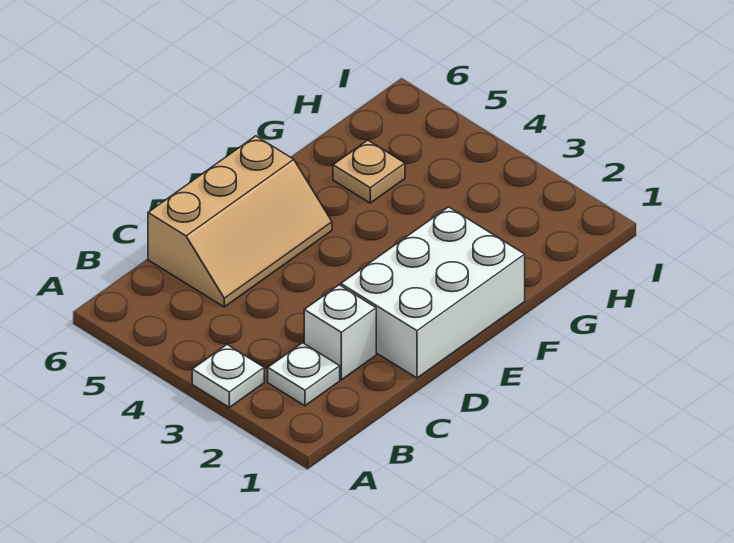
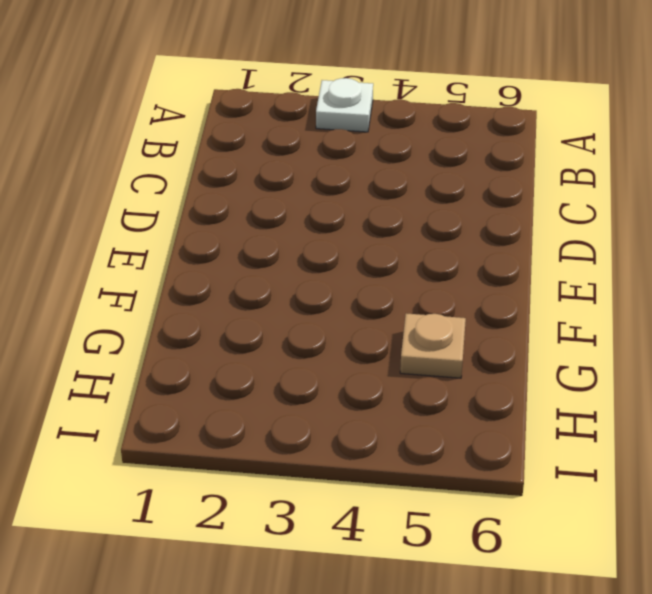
none -> white 1x1 plate [268,343,340,406]
none -> white 1x1 brick [304,285,376,380]

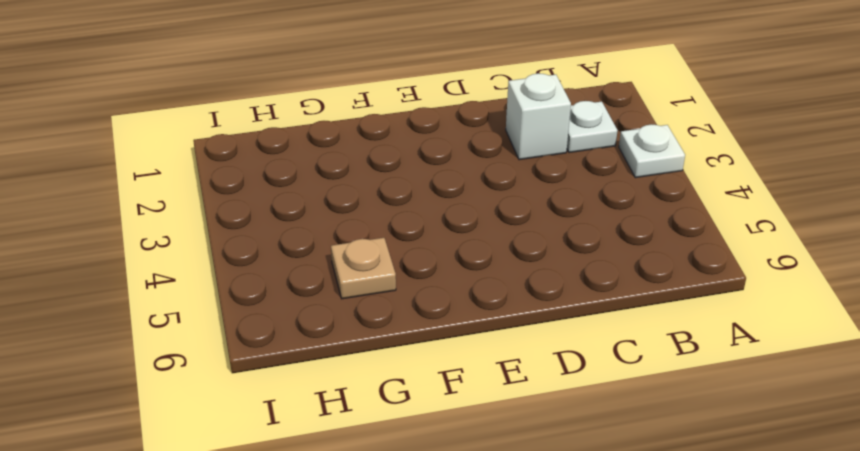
none -> tan 2x3 slope [148,136,332,307]
none -> white 2x3 brick [341,207,525,378]

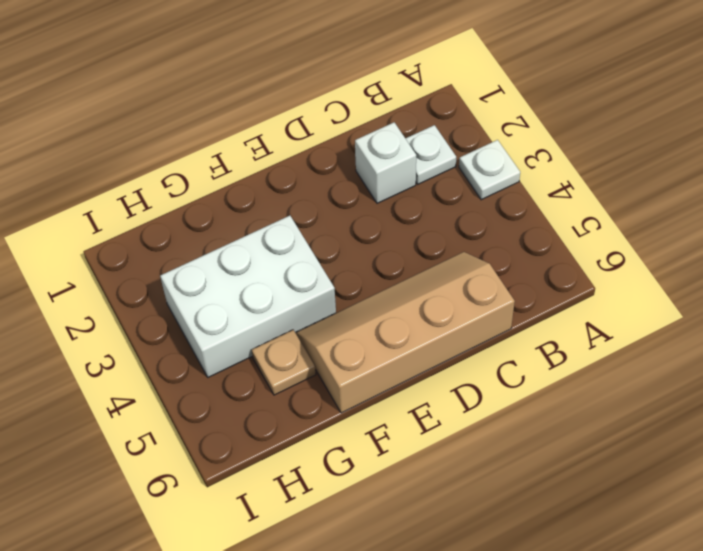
tan 2x4 slope [296,252,515,413] -> tan 2x3 slope [148,136,332,307]
white 2x3 brick [160,216,336,377] -> white 2x3 brick moved to [341,207,525,378]

